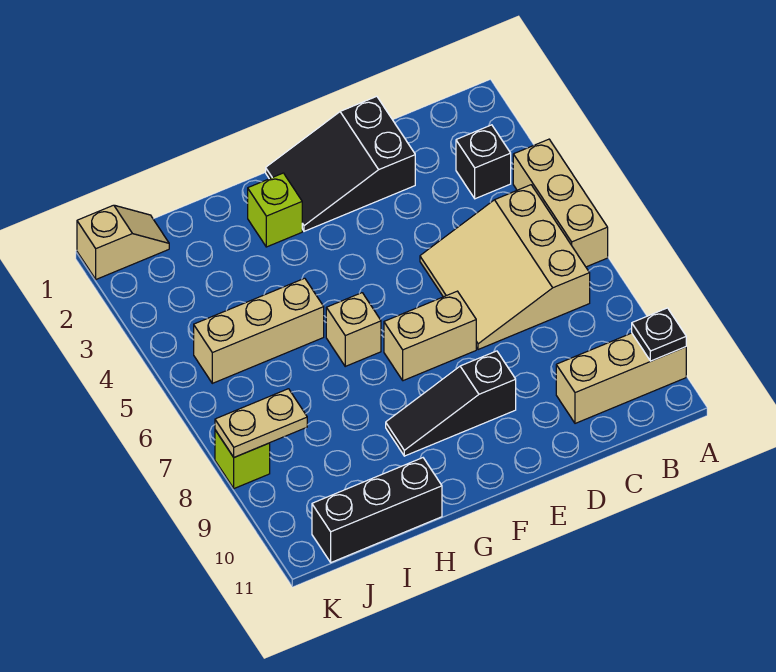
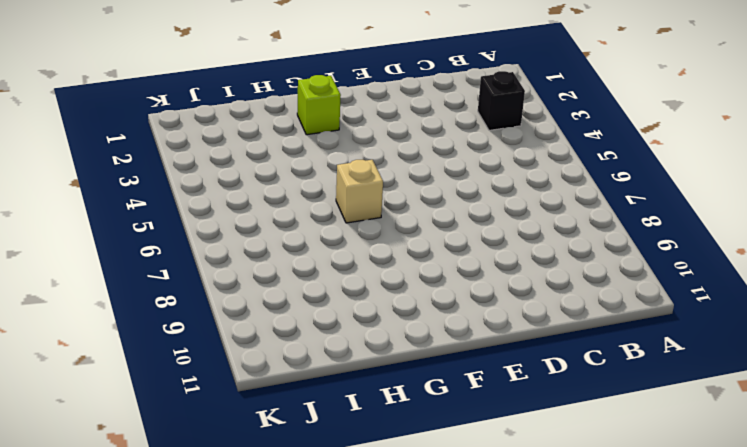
none -> tan 1x3 brick [513,139,608,267]
none -> tan 1x3 brick [556,333,686,423]
none -> tan 3x3 slope [420,185,590,350]

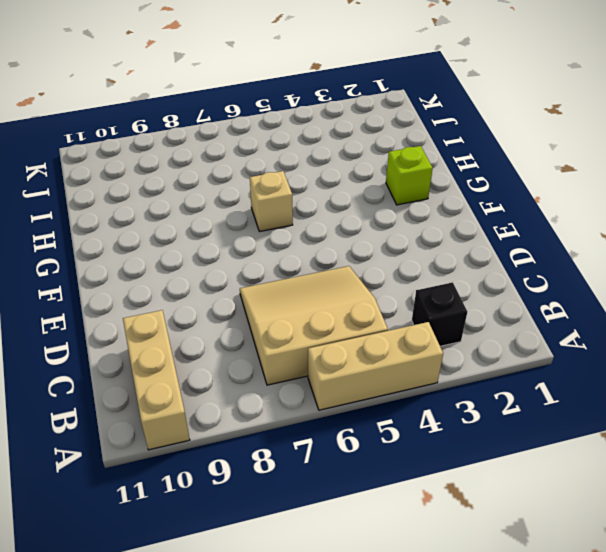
none -> black 2x3 slope [266,96,415,231]
none -> tan 1x2 brick [384,291,476,381]
none -> black 1x3 slope [386,351,516,456]

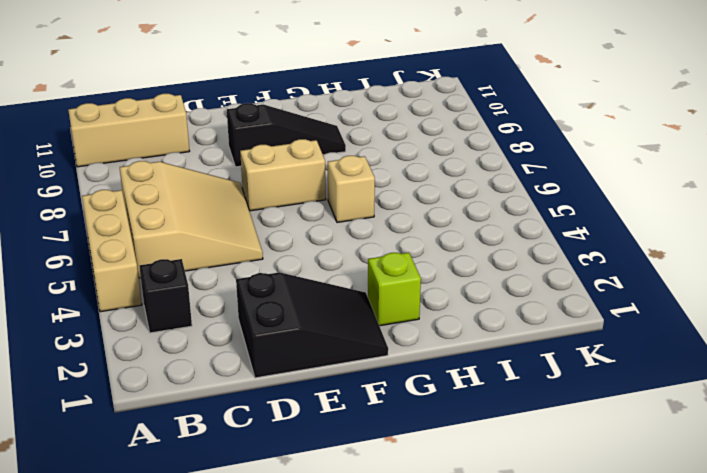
none -> tan 1x3 brick [194,278,324,383]
none -> black 1x3 brick [312,458,442,562]
none -> tan 1x2 slope [77,205,169,279]

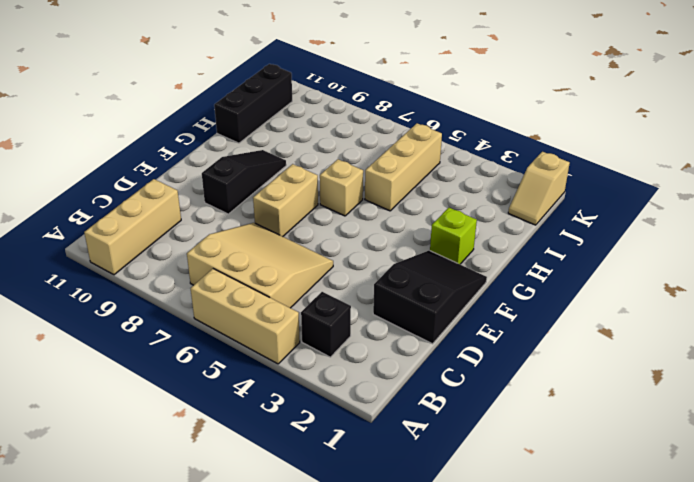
none -> lime 1x1 brick [215,430,270,488]
none -> black 1x1 plate [632,308,686,361]
none -> tan 1x2 plate [215,389,307,457]

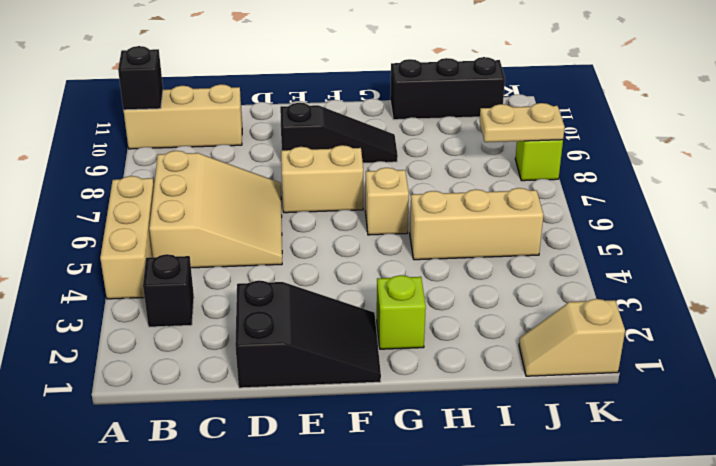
black 1x1 brick [118,46,163,110] -> black 1x1 plate [632,308,686,361]

